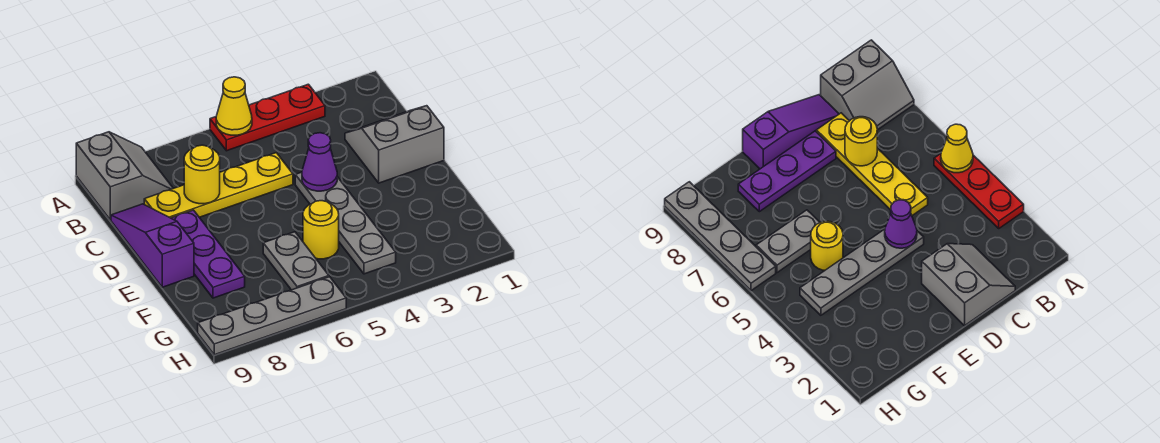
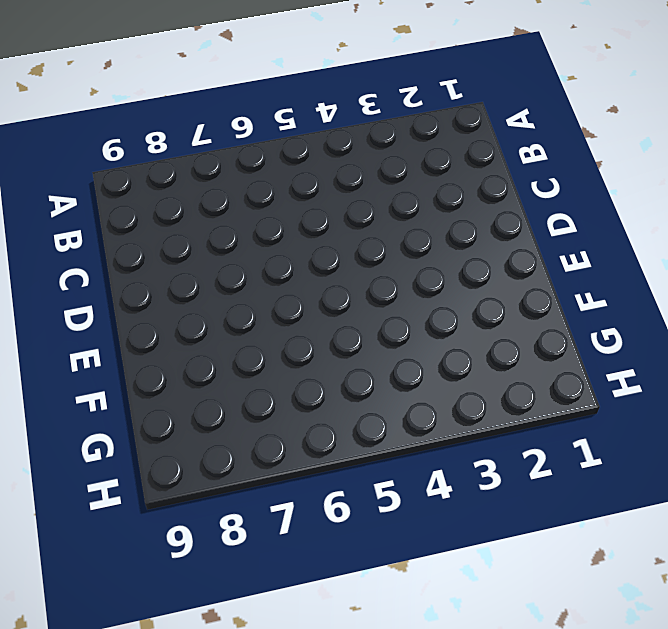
none -> red 1x3 plate [210,84,325,151]
none -> grey 2x2 slope [76,132,173,220]
none -> grey 2x2 slope [345,106,444,183]

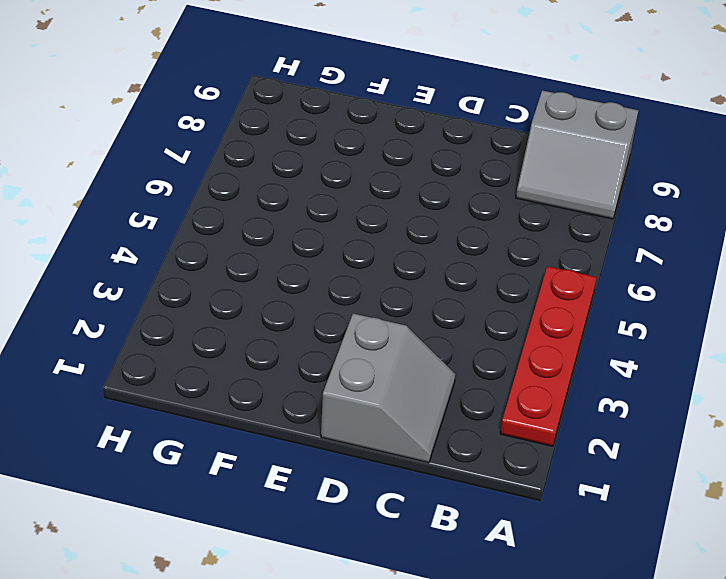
red 1x4 plate [500,266,597,446] -> red 1x3 plate [210,84,325,151]
none -> yellow 1x4 plate [144,153,293,218]
none -> purple 1x3 slope [111,204,194,287]
none -> grey 1x4 plate [295,172,396,274]

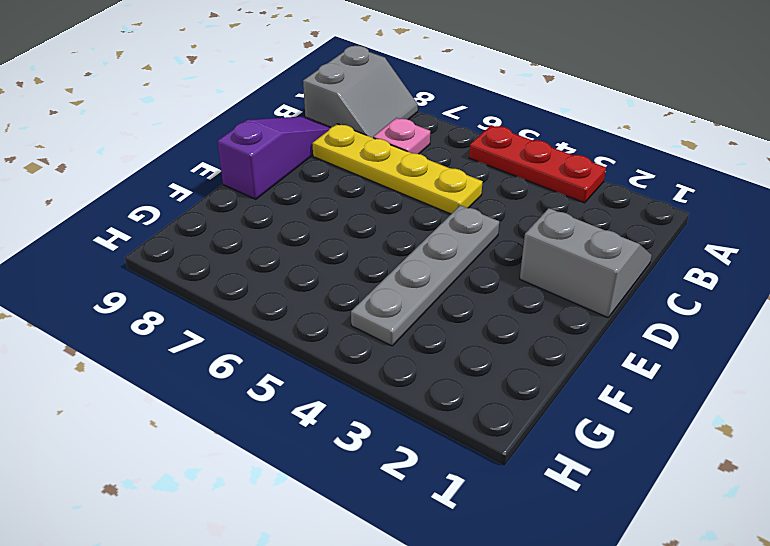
pink 1x1 plate [373,118,430,154] -> none
none -> purple 1x3 plate [171,210,245,298]
none -> yellow 1x1 round brick [303,201,339,259]
none -> grey 1x2 plate [263,232,329,290]

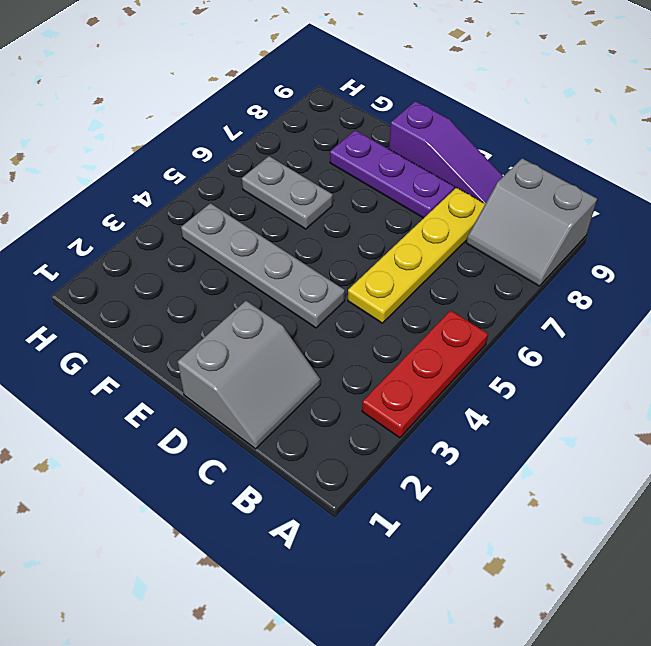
none -> yellow 1x1 round brick [303,201,339,259]
none -> grey 1x4 plate [198,277,346,355]
none -> yellow 1x1 cone [216,77,252,135]

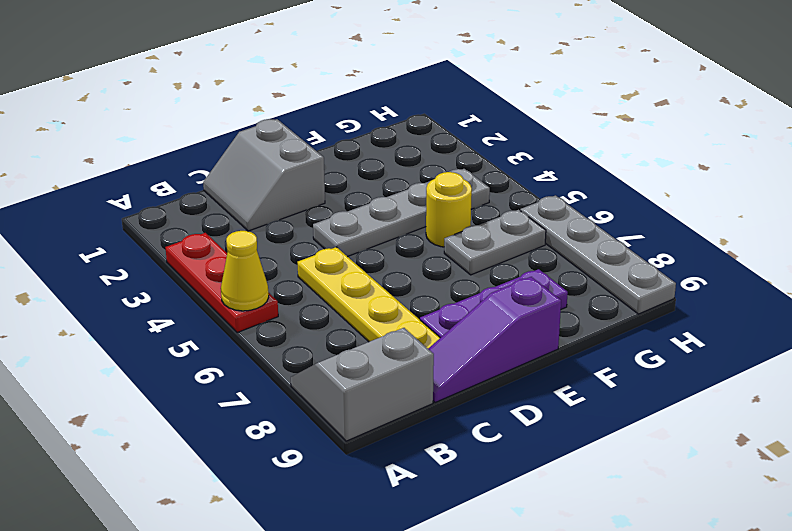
none -> yellow 1x1 round brick [184,145,220,204]
none -> purple 1x1 cone [302,133,337,191]

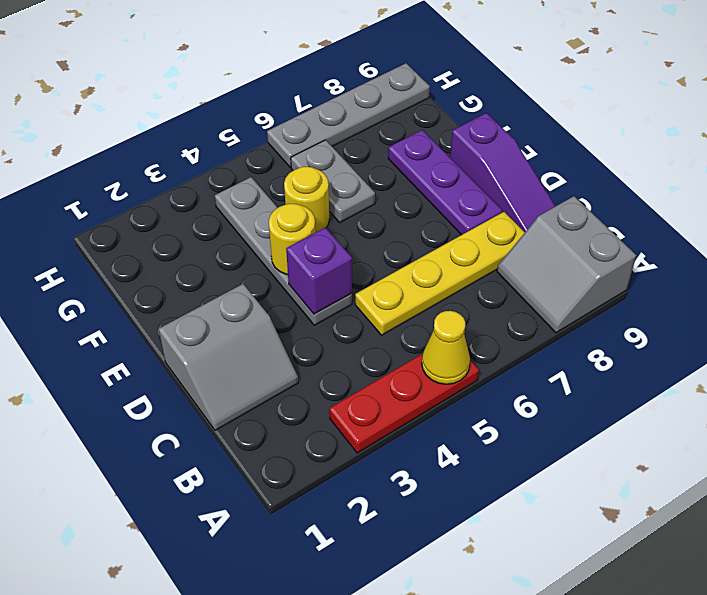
purple 1x1 brick [286,228,352,314] -> purple 1x1 cone [302,133,337,191]
yellow 1x1 round brick [269,204,315,275] -> yellow 1x1 round brick moved to [184,145,220,204]

